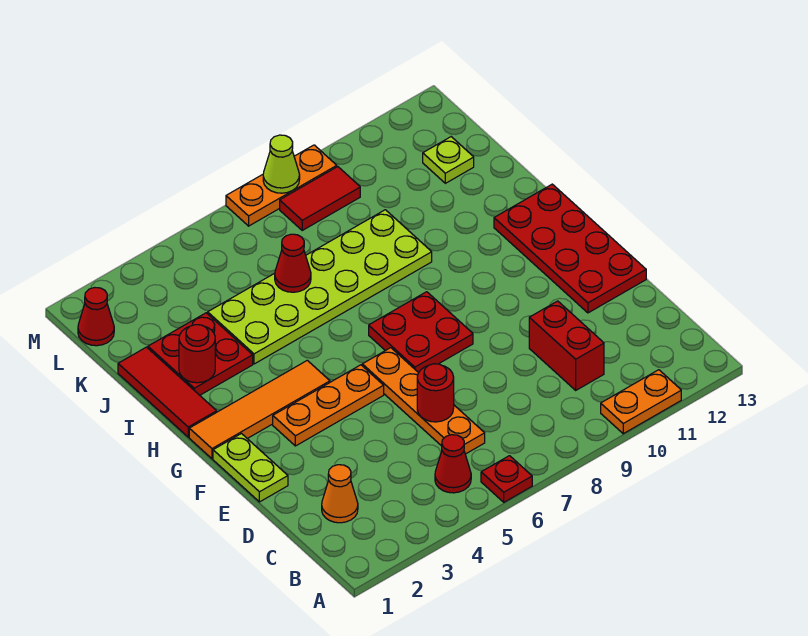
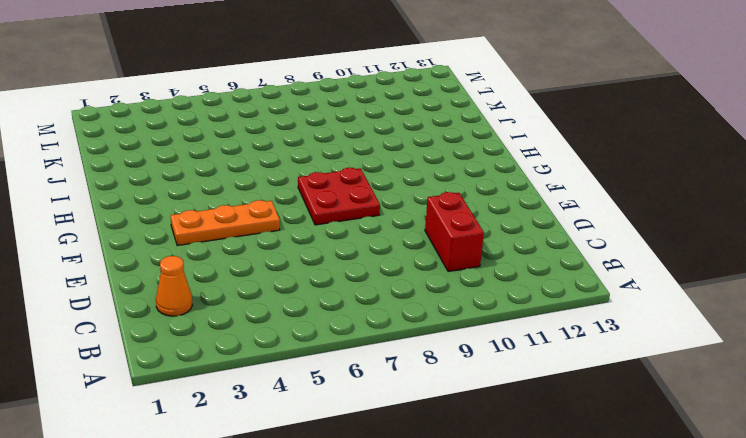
none -> red 1x1 plate [481,456,532,502]
none -> orange 1x2 plate [601,370,681,434]
none -> red 1x1 cone [435,435,471,493]

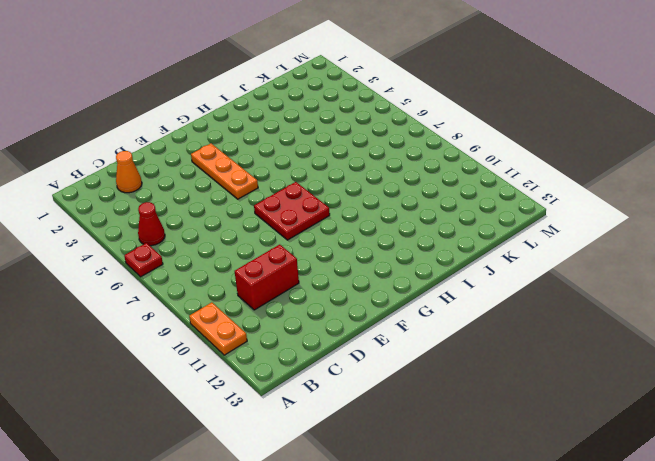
none -> orange 1x4 plate [362,348,485,454]
none -> lime 1x2 plate [213,434,288,502]
none -> red 2x4 plate [494,184,646,313]

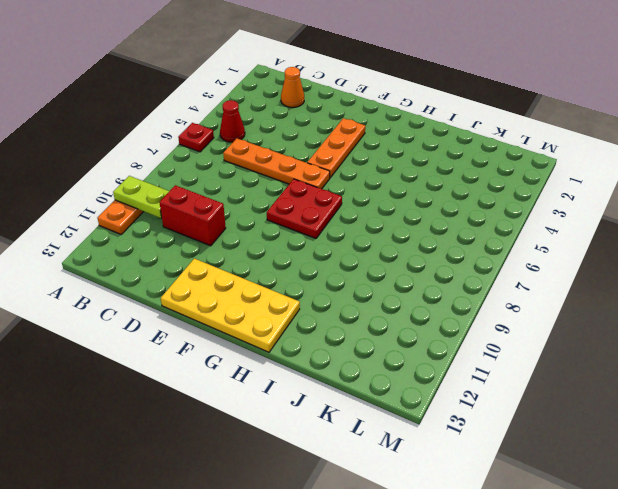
lime 1x2 plate [113,176,169,218] -> lime 1x2 plate moved to [213,434,288,502]
yellow 2x4 plate [161,259,300,352] -> red 2x4 plate [494,184,646,313]
none -> orange 1x4 tile [189,360,330,459]
none -> red 1x3 tile [118,347,217,437]
none -> red 2x2 plate [148,313,253,395]

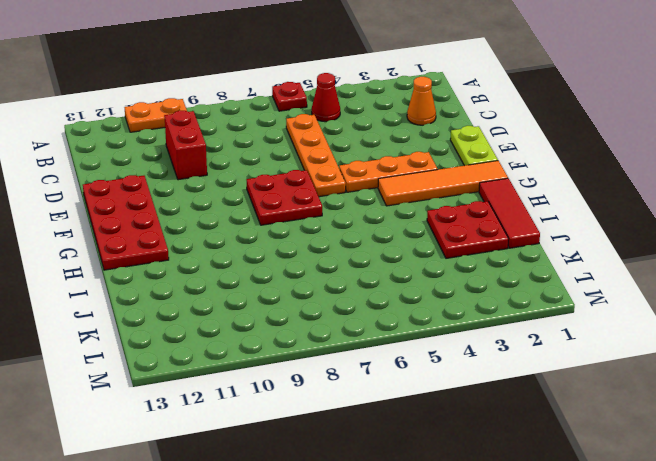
none -> lime 2x6 plate [208,210,432,364]
none -> lime 1x1 plate [423,137,474,183]
none -> red 1x1 cone [78,287,114,346]

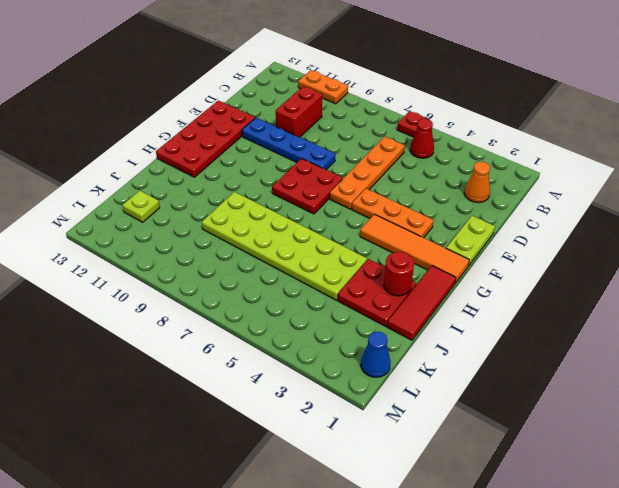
blue 1x4 plate [242,118,336,170] -> none
blue 1x1 cone [361,332,391,377] -> red 1x1 cone [78,287,114,346]
none -> red 1x2 tile [280,167,360,230]
none -> orange 1x3 plate [226,145,337,226]
none -> red 1x1 round brick [417,364,454,422]

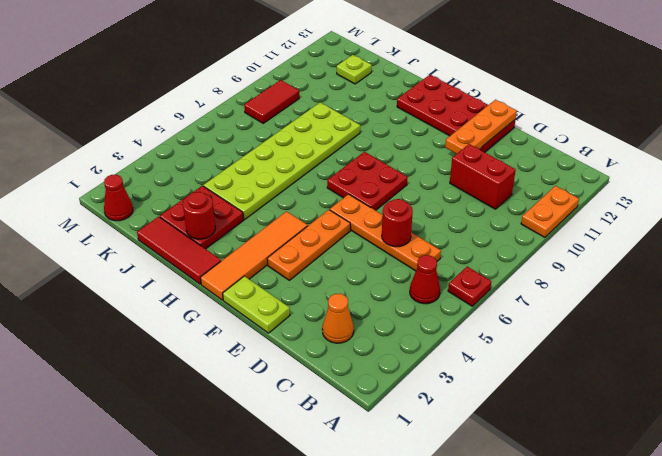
orange 1x3 plate [445,100,517,154] -> orange 1x3 plate moved to [226,145,337,226]
none -> red 1x1 cone [275,234,311,292]
none -> lime 1x1 cone [263,135,300,193]

